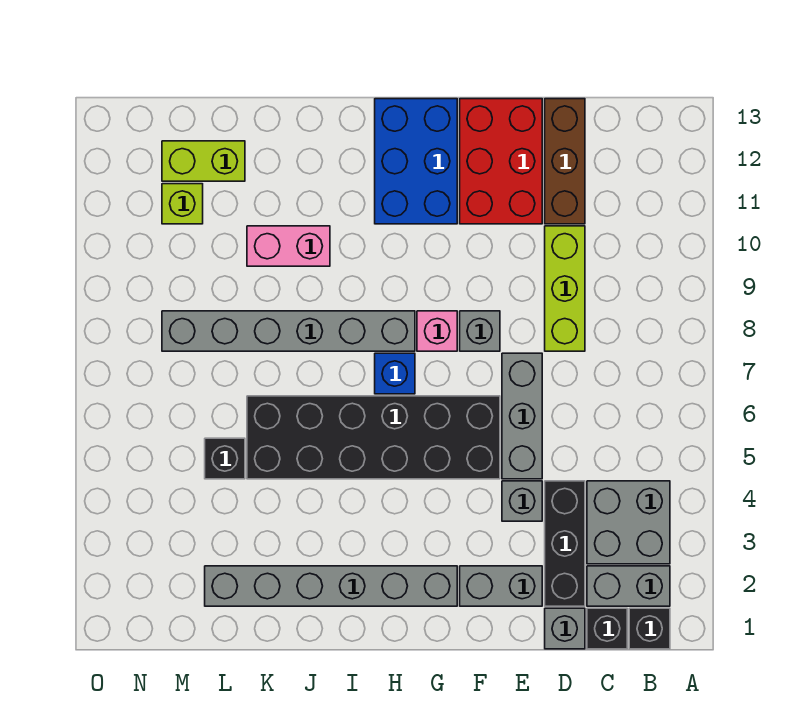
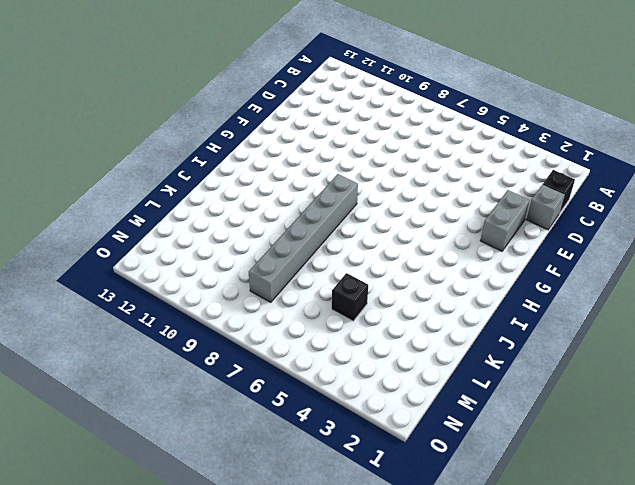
none -> black 1x1 brick [629,608,670,649]
none -> grey 1x2 brick [587,566,670,606]
none -> grey 2x2 brick [587,481,670,564]

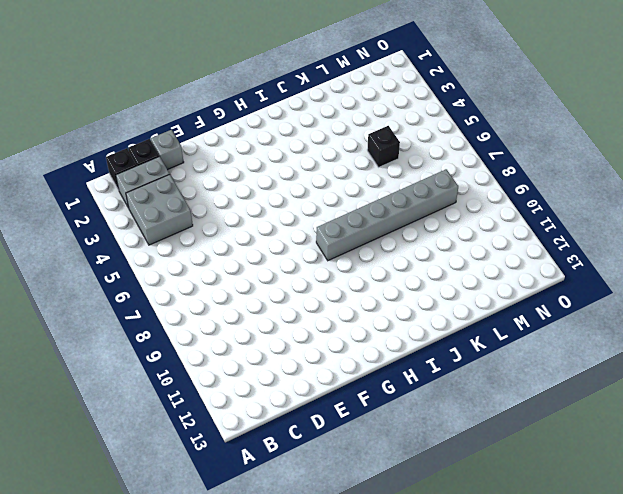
none -> black 1x3 brick [545,481,585,606]
none -> lime 1x3 brick [545,226,585,351]
none -> brown 1x3 brick [545,99,585,224]

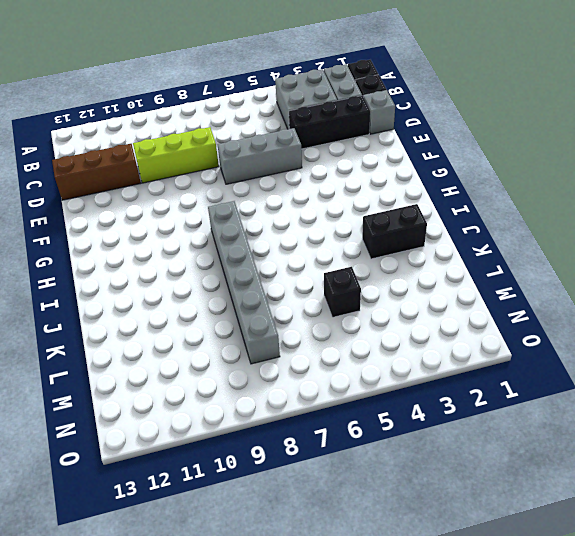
black 1x2 brick [362,204,427,259] -> grey 1x6 brick [205,566,457,606]
none -> grey 1x2 brick [460,566,542,606]
none -> grey 1x1 brick [502,481,542,521]
none -> red 2x3 brick [460,99,542,224]

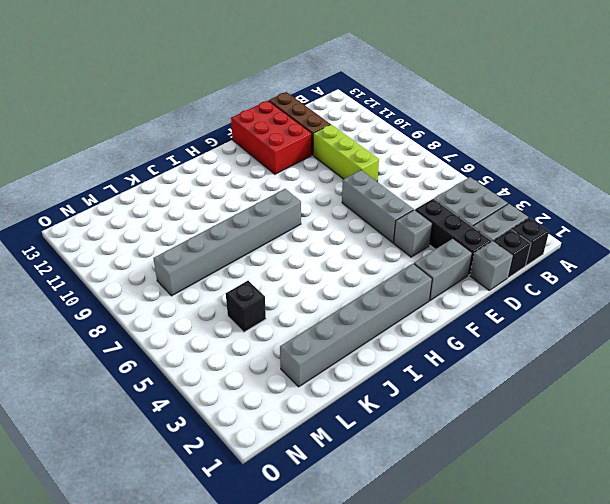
none -> black 2x6 brick [247,396,500,479]
none -> grey 1x1 brick [460,311,500,351]
none -> pink 1x1 brick [417,311,457,351]

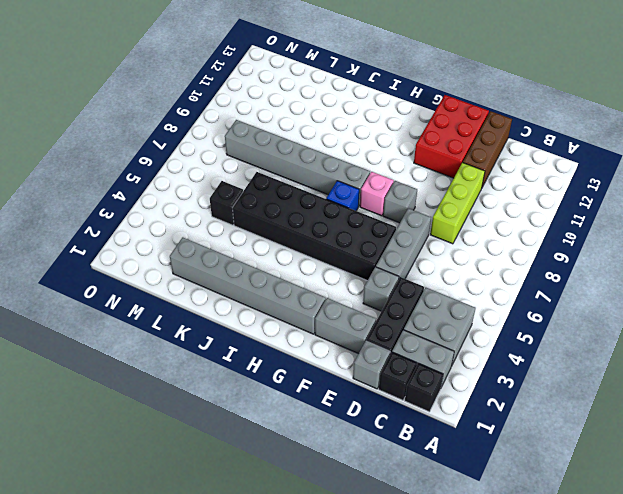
none -> blue 2x3 brick [375,99,457,224]
none -> pink 1x2 brick [247,226,330,266]
none -> lime 1x2 brick [162,141,245,181]

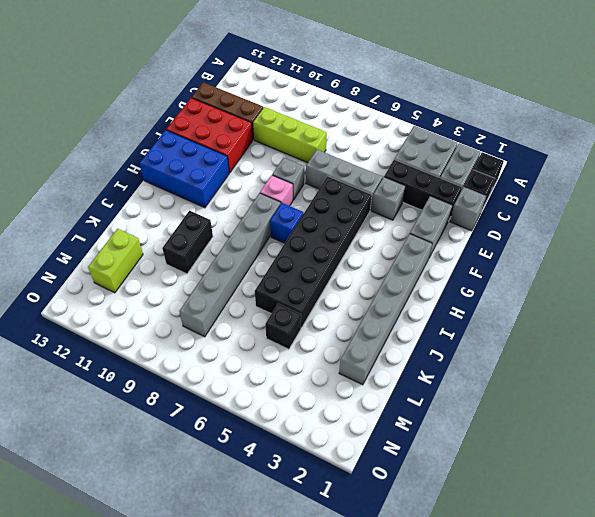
black 1x2 brick [162,211,213,274] -> pink 1x2 brick [247,226,330,266]
none -> lime 1x1 brick [162,184,203,224]

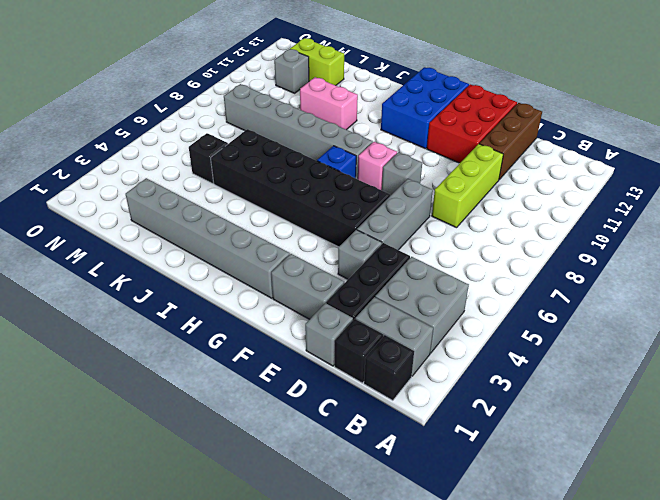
grey 1x1 brick [274,49,309,93] -> lime 1x1 brick [162,184,203,224]

